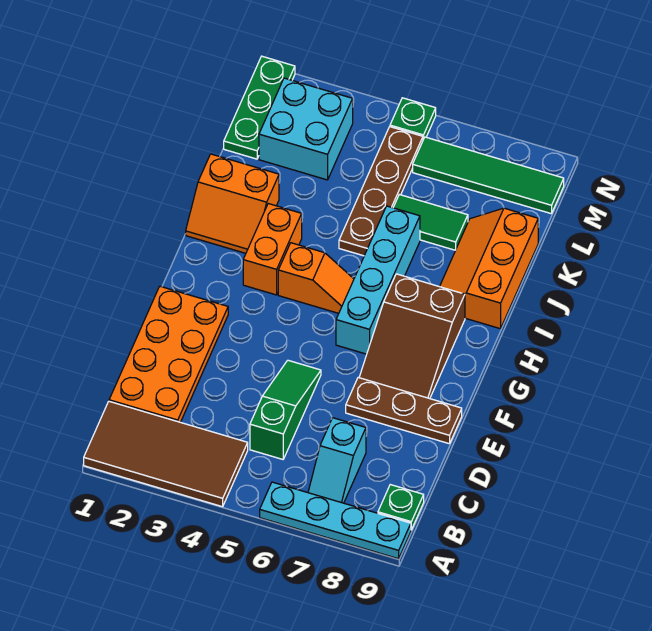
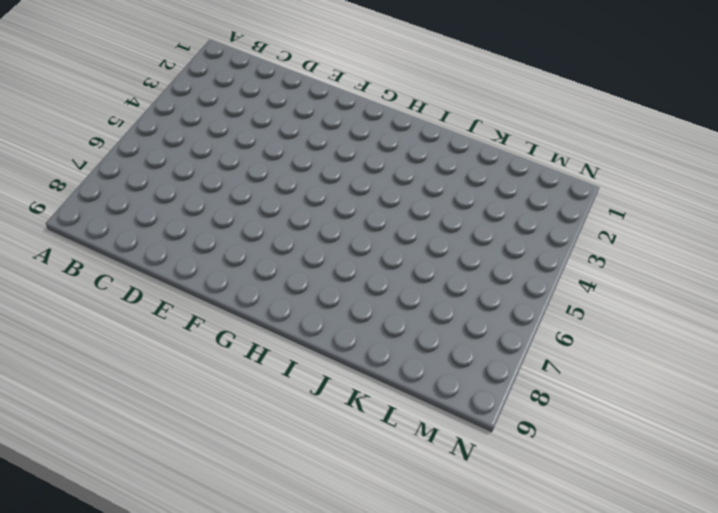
none -> brown 2x4 tile [84,401,248,507]
none -> cyan 1x4 plate [260,482,411,559]
none -> cyan 1x2 slope [308,418,366,503]

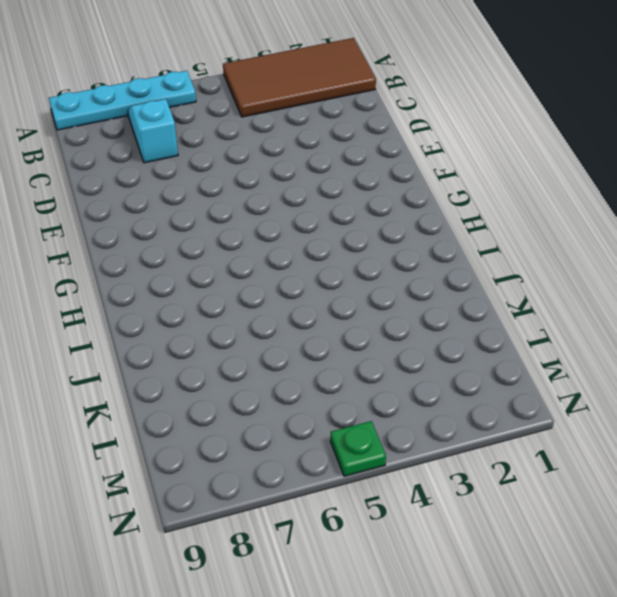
none -> green 1x1 plate [378,485,424,530]
none -> orange 2x4 plate [109,286,228,422]
none -> green 1x3 slope [250,360,321,459]

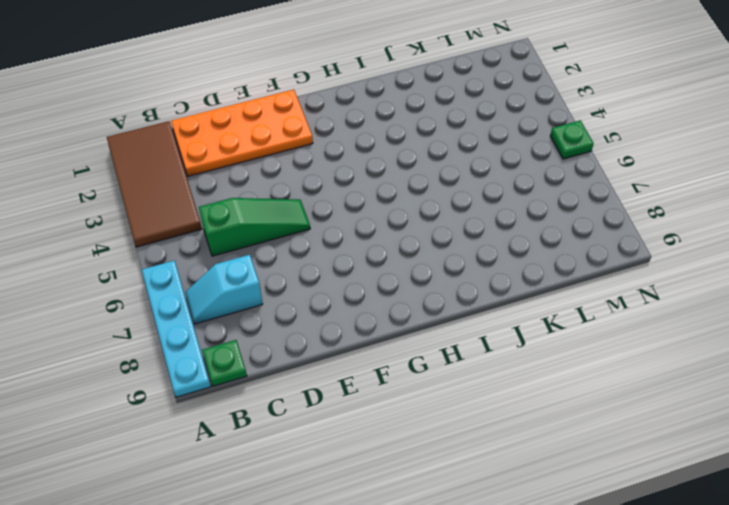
none -> brown 1x3 plate [346,378,462,444]
none -> brown 2x3 slope [359,274,465,399]
none -> cyan 1x4 brick [336,206,420,354]

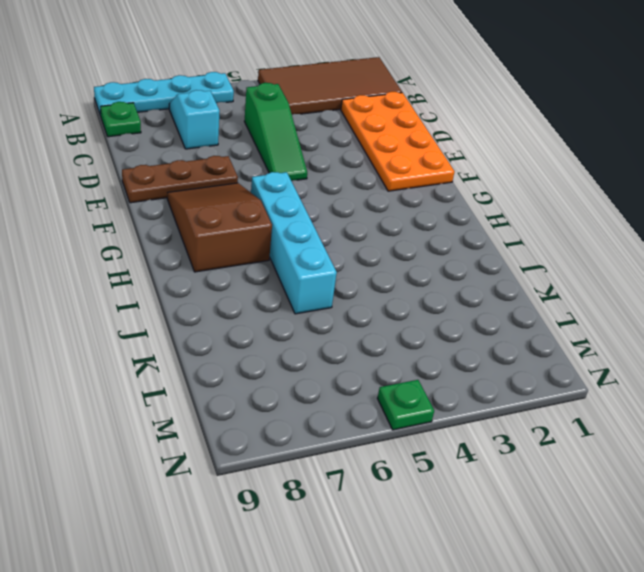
none -> orange 1x2 brick [243,204,302,295]
none -> orange 1x2 slope [278,243,354,313]
none -> orange 2x2 slope [186,154,279,253]

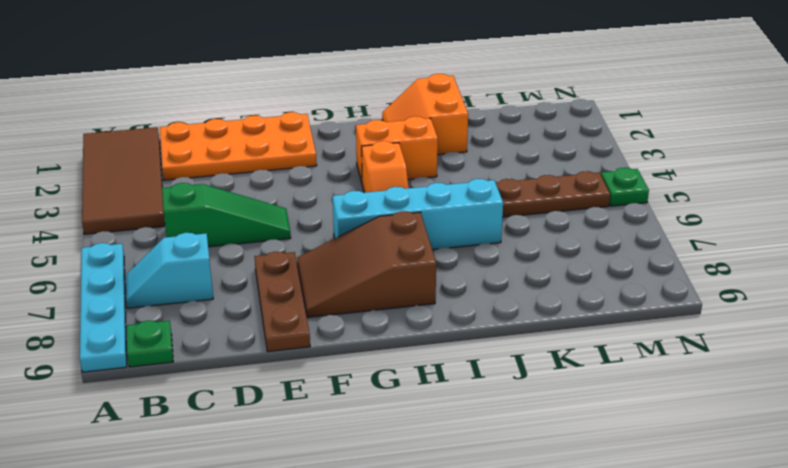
none -> orange 2x3 slope [440,208,538,329]
none -> green 1x2 tile [393,195,468,250]
none -> green 1x3 plate [224,56,295,159]

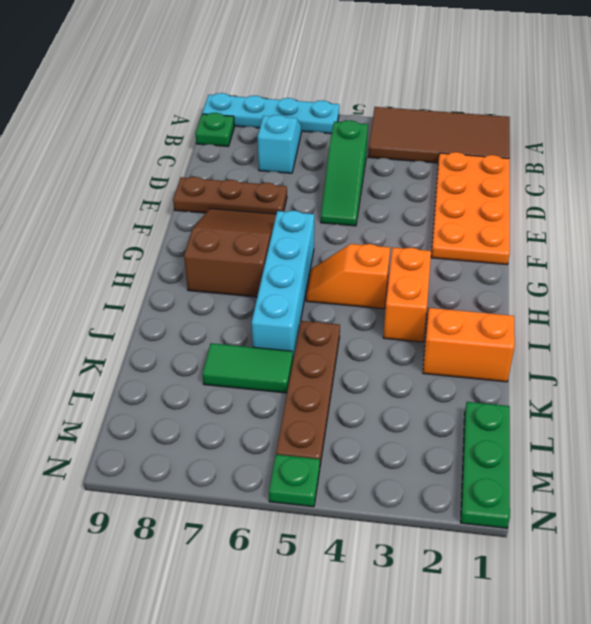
none -> orange 2x3 slope [440,208,538,329]
none -> cyan 2x2 brick [259,78,353,180]
none -> green 1x4 tile [413,137,564,214]

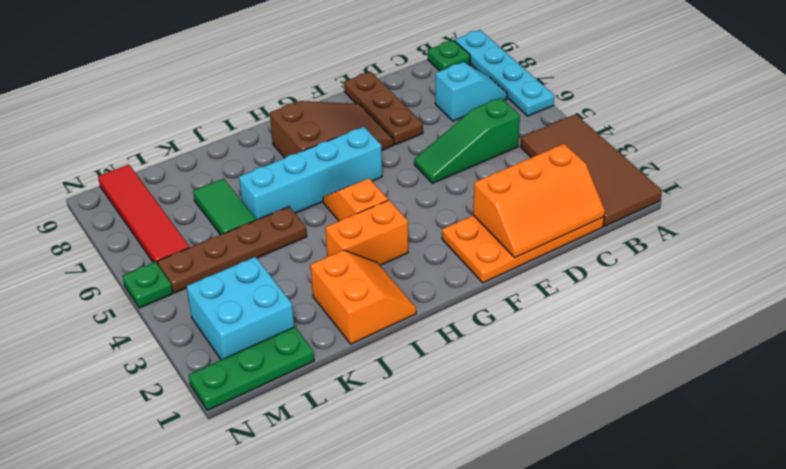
orange 2x3 slope [473,144,605,258] -> orange 2x3 slope moved to [440,208,538,329]
red 1x4 tile [98,164,189,264] -> green 1x4 tile [413,137,564,214]

